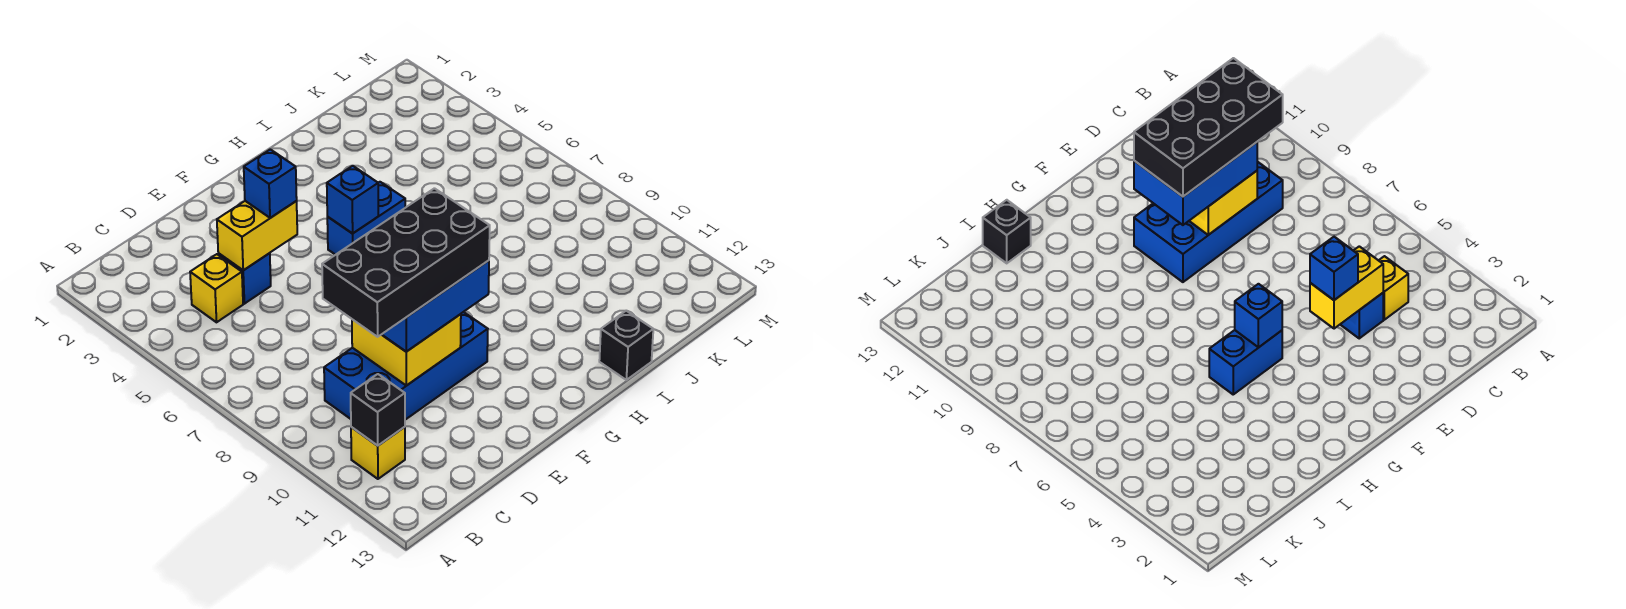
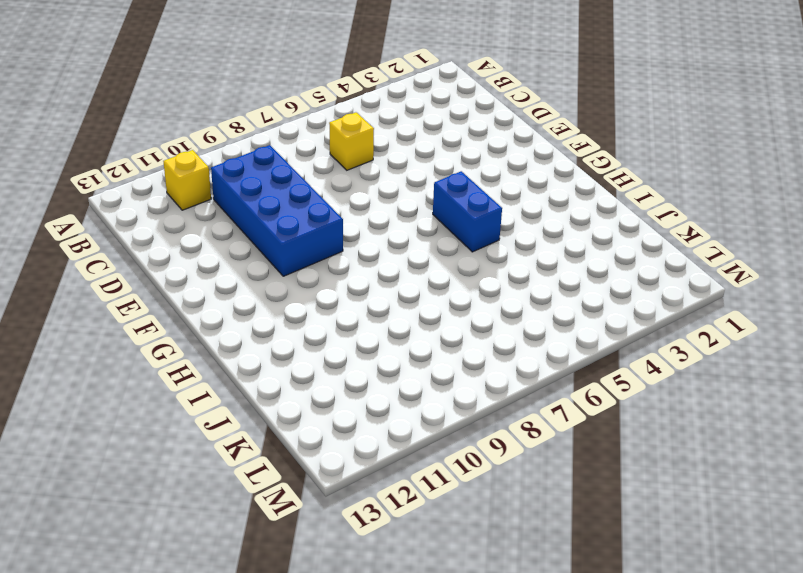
yellow 1x1 brick [329,112,374,170] -> yellow 1x1 brick moved to [190,254,243,322]
none -> blue 1x1 brick [218,253,271,304]
none -> black 1x1 brick [599,311,653,380]
none -> black 1x1 brick [351,374,405,446]

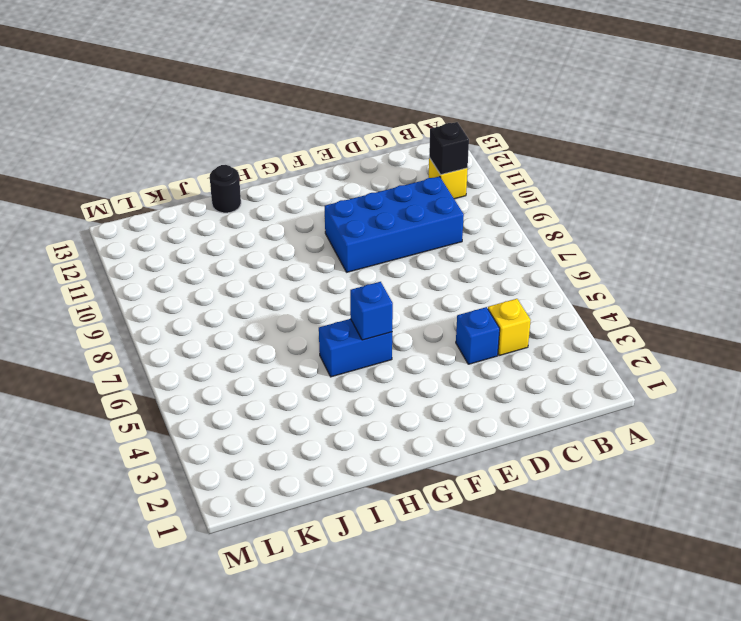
black 1x1 round brick [210,165,241,213] -> black 1x1 brick [599,311,653,380]
none -> yellow 1x2 brick [217,201,297,270]
none -> yellow 2x2 brick [352,314,461,386]
none -> blue 2x3 brick [382,261,489,352]

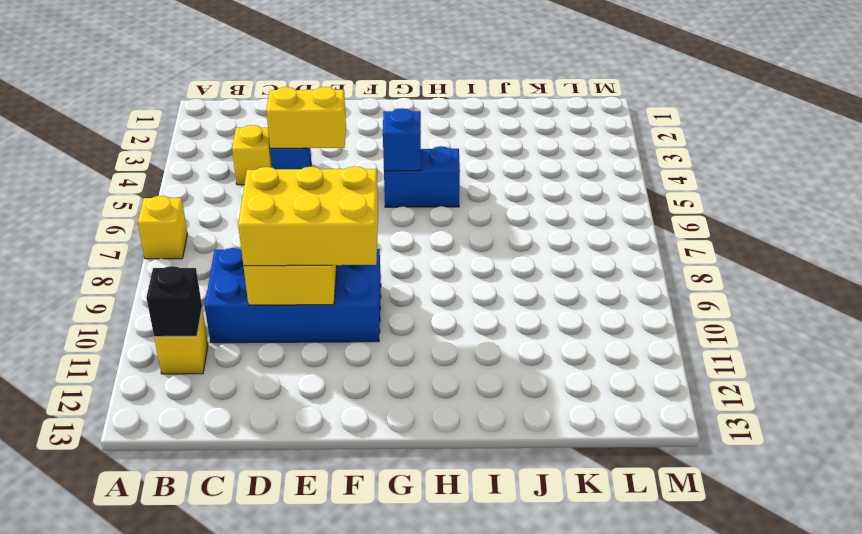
yellow 1x1 brick [138,196,187,259] -> none
yellow 2x3 brick [238,166,378,266] -> blue 2x3 brick [382,261,489,352]
none -> black 1x1 brick [599,311,653,380]
none -> blue 1x1 brick [244,149,297,218]
none -> black 2x4 brick [322,188,490,337]

